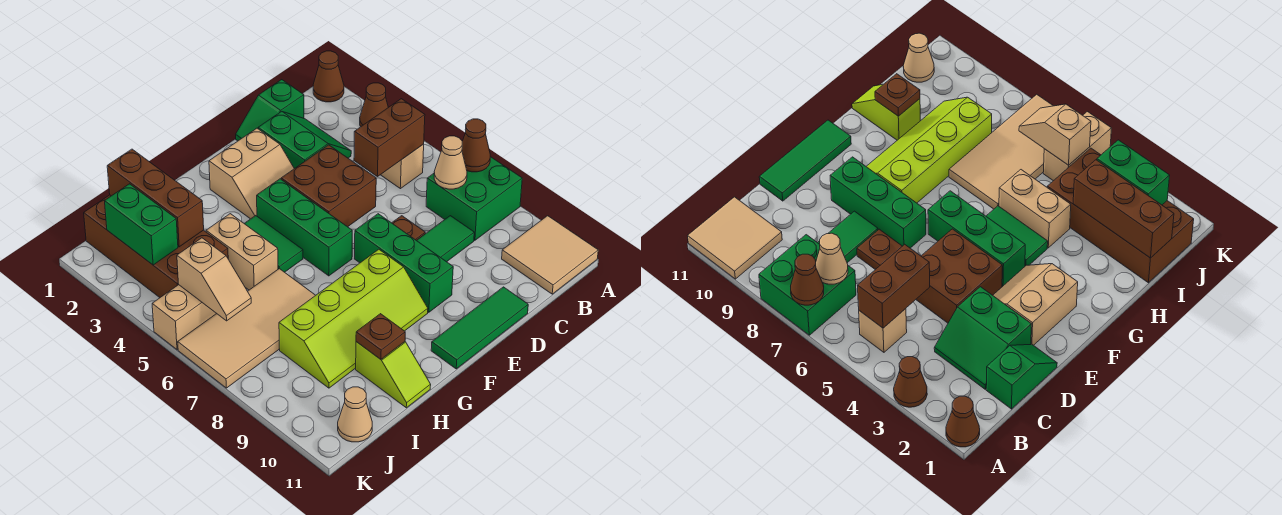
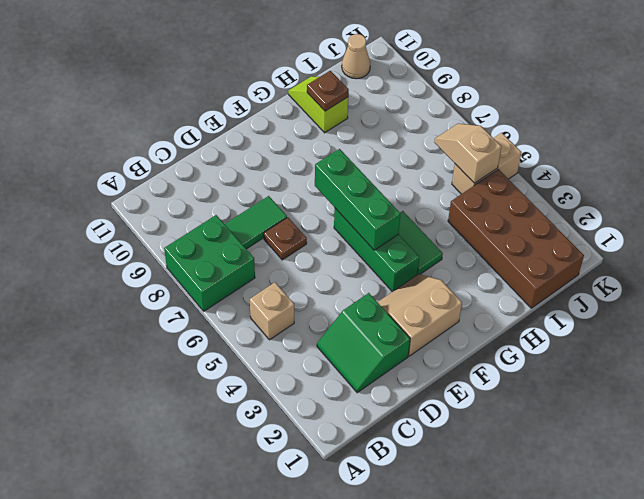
green 1x3 brick [315,149,400,250] -> green 1x3 brick moved to [355,214,453,312]
none -> brown 1x1 cone [313,51,344,102]
none -> brown 1x1 cone [360,83,388,127]
none -> tan 2x2 tile [502,216,598,294]

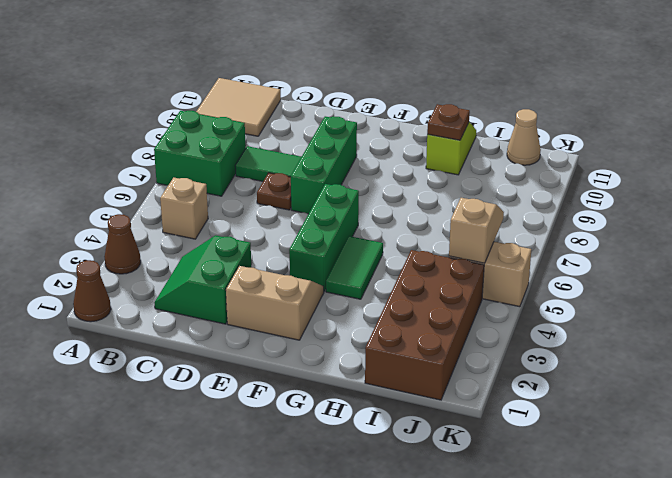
none -> green 1x2 slope [236,80,304,141]
none -> brown 2x2 brick [281,145,376,227]
none -> green 1x3 tile [431,287,528,369]

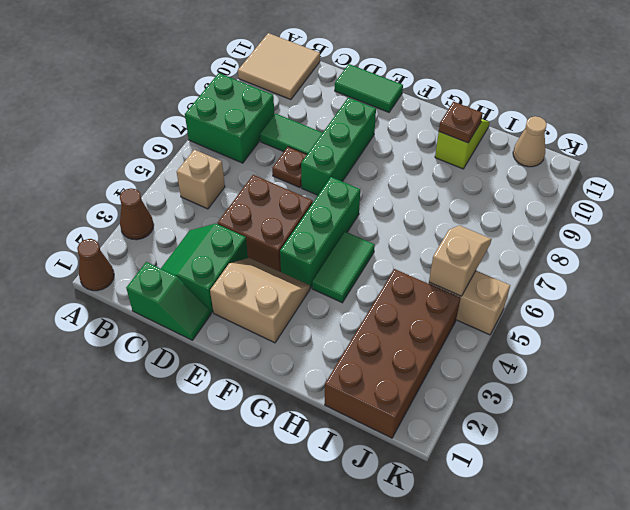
green 1x2 tile [335,64,403,112] -> green 1x3 tile [431,287,528,369]
none -> lime 2x4 slope [279,249,428,388]
none -> tan 1x2 brick [206,214,278,290]
none -> tan 2x4 tile [178,269,316,388]

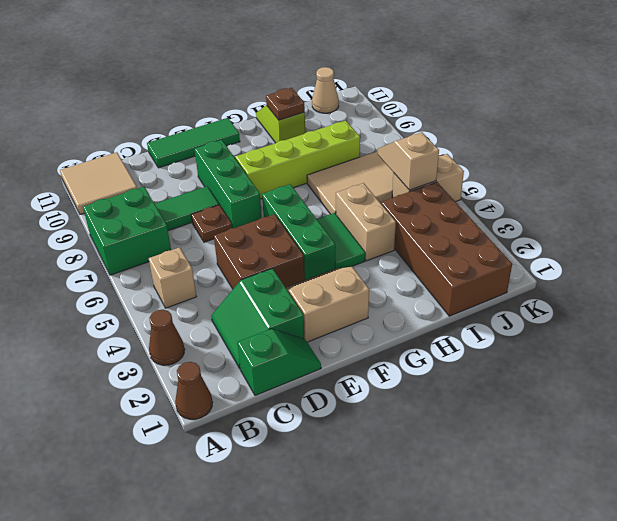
none -> brown 1x1 cone [462,119,490,172]
none -> brown 1x2 brick [354,99,425,177]
none -> tan 1x1 cone [434,136,467,189]

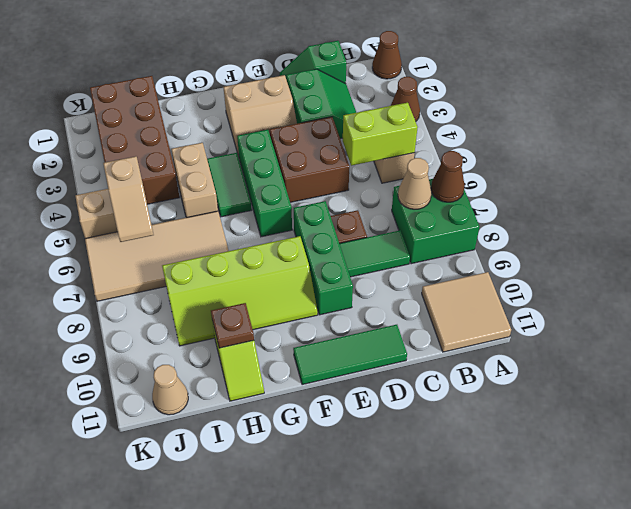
lime 1x2 brick [343,103,418,166] -> brown 1x2 brick [354,99,425,177]
none -> brown 1x3 brick [107,149,204,247]
none -> green 1x2 brick [105,184,178,265]

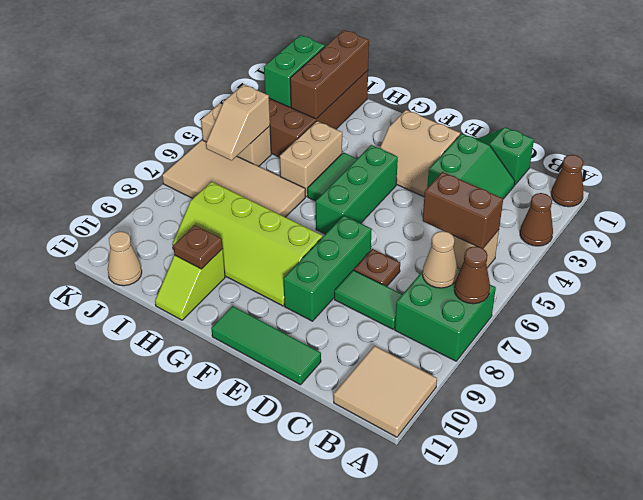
none -> brown 2x2 brick [281,145,376,227]

